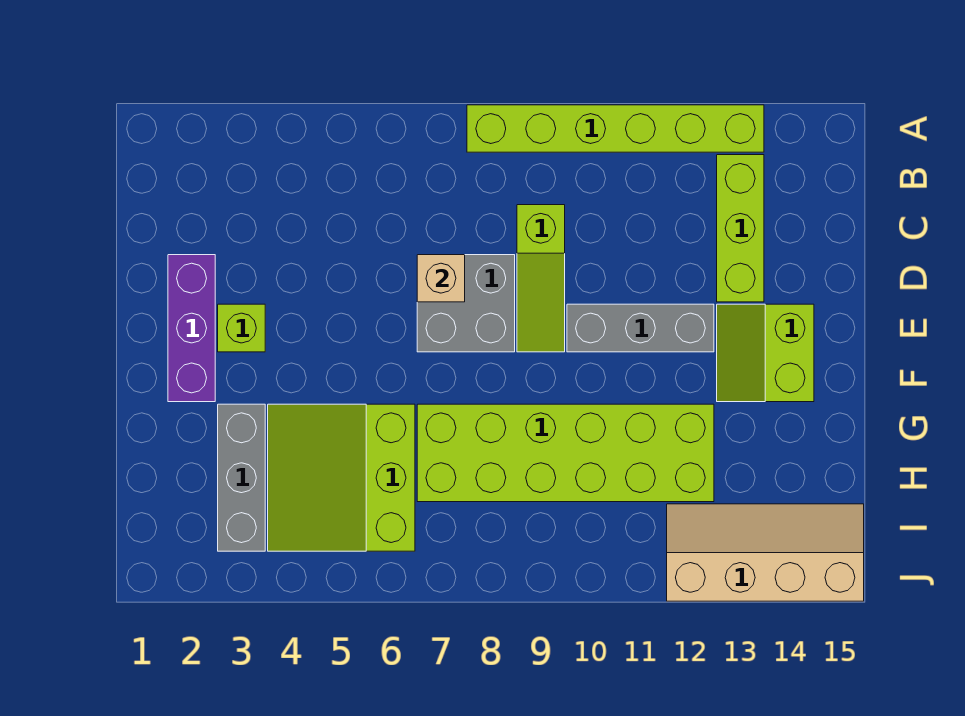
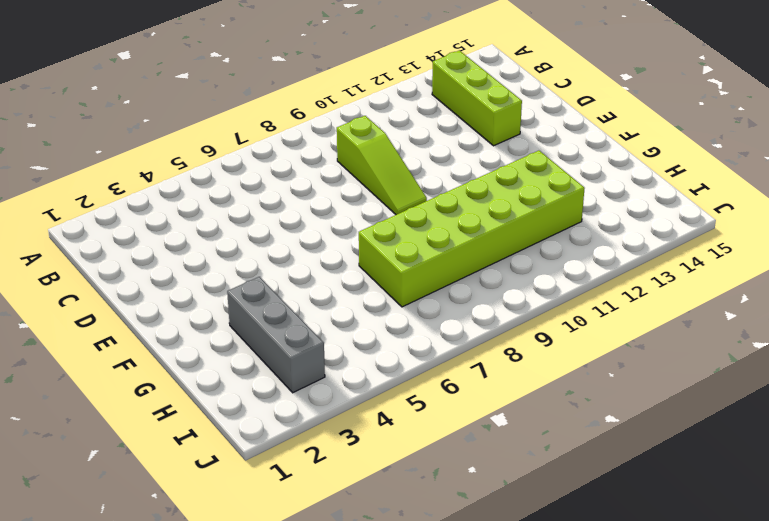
none -> lime 1x6 brick [467,105,764,152]
none -> purple 1x3 brick [168,255,215,402]
none -> grey 2x2 brick [417,255,515,352]

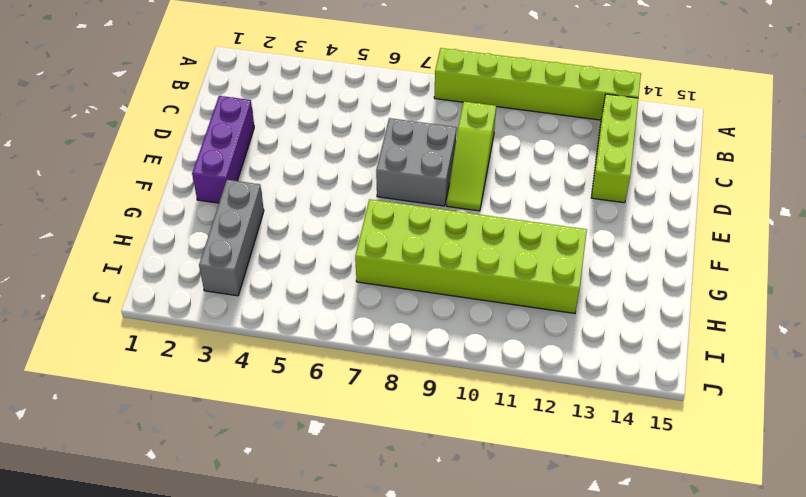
none -> lime 1x1 brick [218,304,265,352]
none -> grey 1x3 brick [567,304,714,352]
none -> lime 2x2 slope [717,304,814,402]

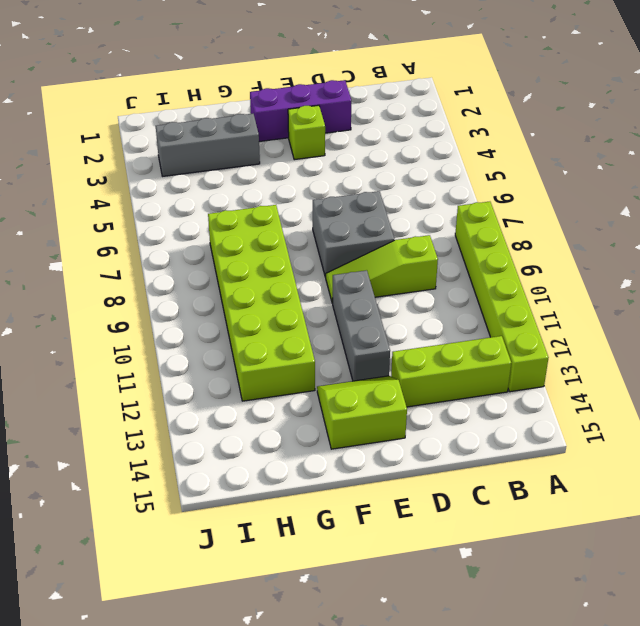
none -> lime 3x3 slope [268,404,415,551]
none -> tan 2x4 slope [667,504,864,601]
none -> tan 1x1 brick [417,255,465,302]

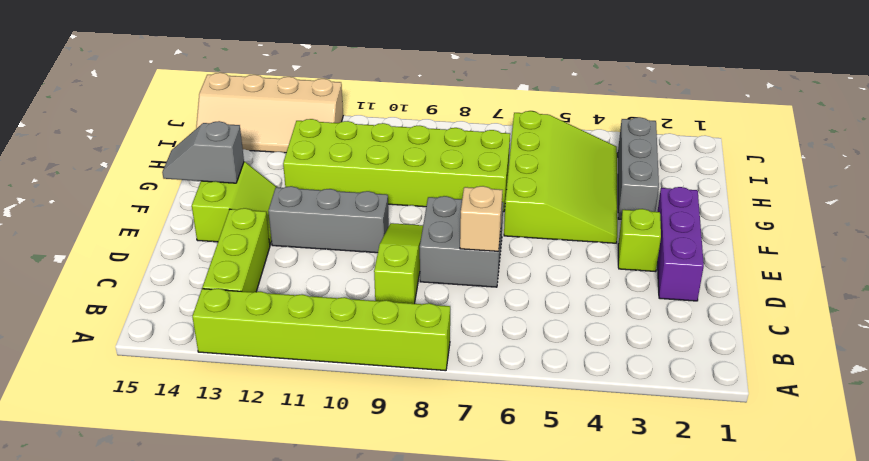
lime 3x4 slope [504,111,617,243] -> lime 3x3 slope [268,404,415,551]
grey 1x2 slope [162,121,244,183] -> none

